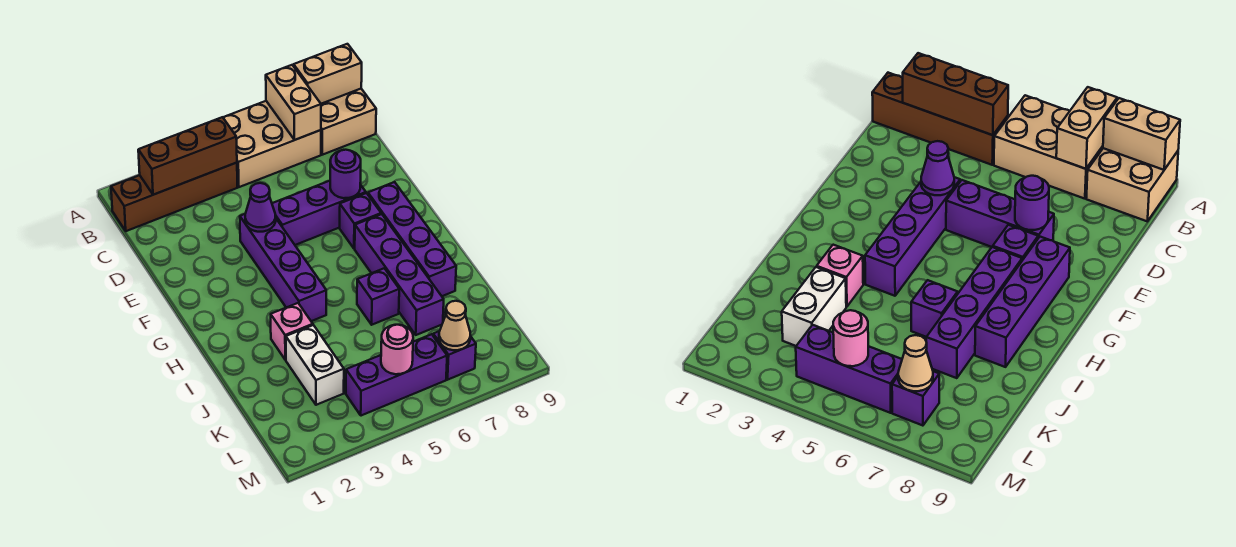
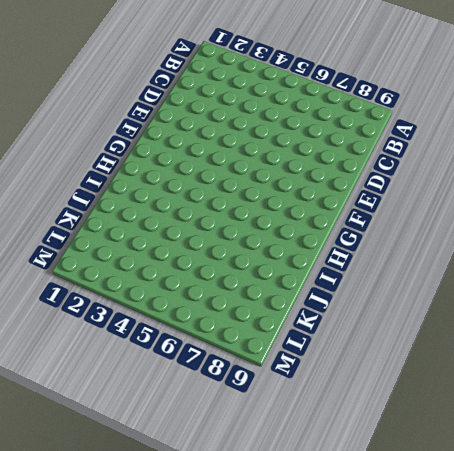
none -> tan 2x3 brick [223,101,321,187]
none -> tan 2x2 brick [321,89,376,155]
none -> brown 1x4 brick [111,163,238,231]

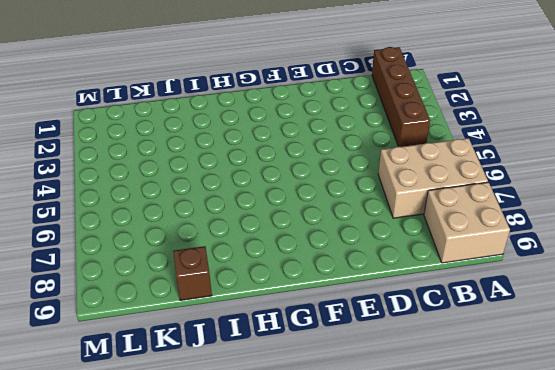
tan 2x3 brick [378,138,488,218] -> tan 2x3 brick turned to [223,101,321,187]
brown 1x1 brick [173,246,212,300] -> none
none -> purple 1x4 brick [240,214,326,321]
none -> purple 1x3 brick [272,181,366,245]
none -> purple 1x1 brick [340,193,381,249]

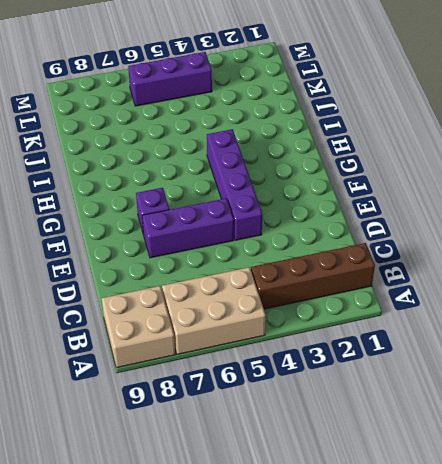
none -> purple 1x4 brick [368,182,456,296]
none -> purple 1x4 brick [355,214,444,335]
none -> pink 1x1 brick [271,303,313,360]

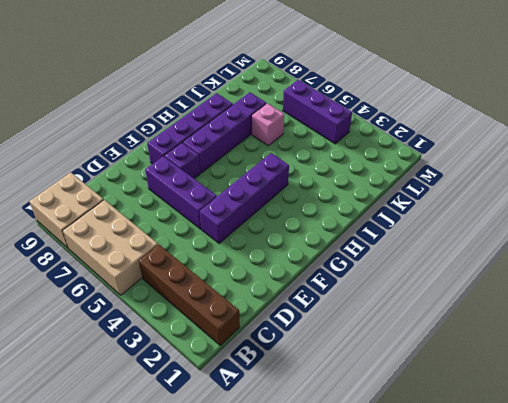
pink 1x1 brick [252,103,284,146] -> pink 1x1 brick moved to [271,303,313,360]
none -> purple 1x1 brick [357,268,399,325]
none -> white 1x2 brick [286,325,344,405]
none -> purple 1x1 brick [433,331,476,380]

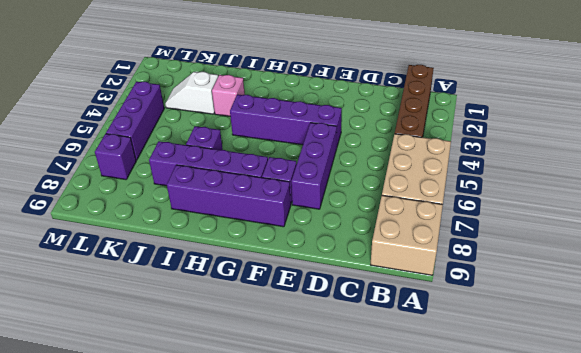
white 1x2 slope [165,72,218,114] -> white 1x2 brick [286,325,344,405]
none -> tan 1x2 brick [266,65,321,140]
none -> tan 1x2 brick [294,44,362,104]
none -> brown 1x3 brick [138,117,237,195]

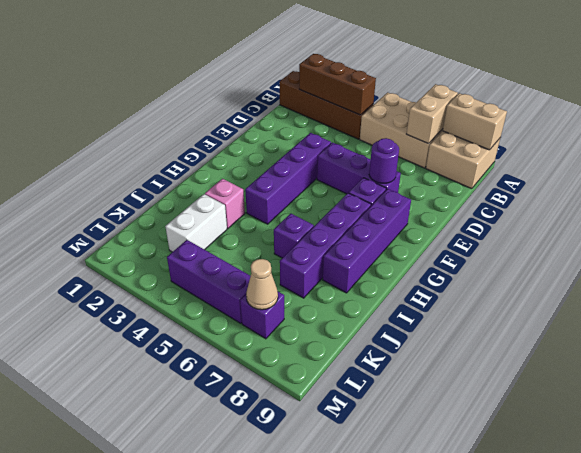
none -> purple 1x1 cone [245,183,276,232]
none -> pink 1x1 round brick [381,325,413,374]

